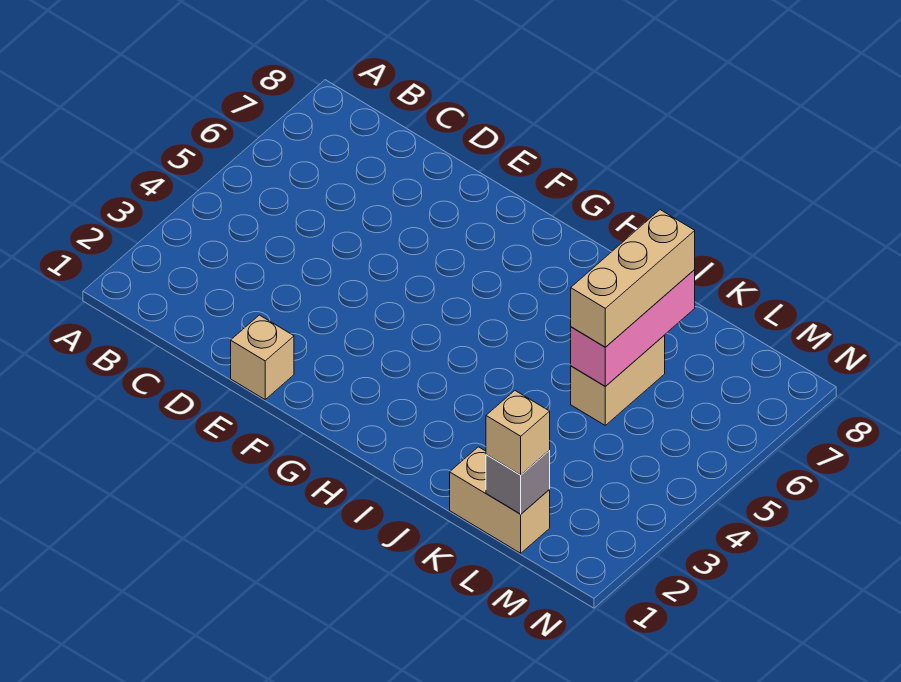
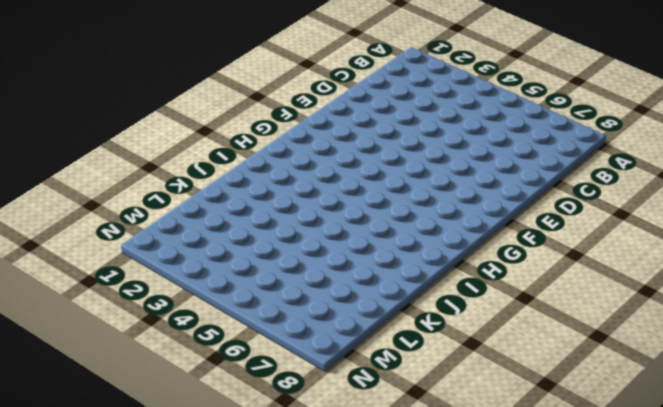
none -> tan 1x1 brick [231,315,294,399]
none -> tan 1x2 brick [450,447,550,553]

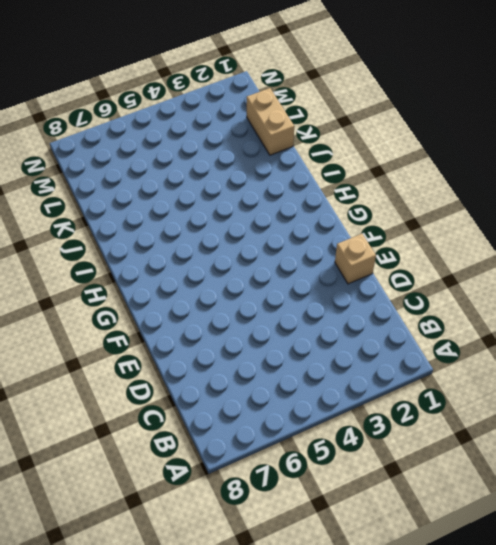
none -> tan 1x2 brick [571,336,665,425]
none -> pink 1x3 brick [571,269,695,386]

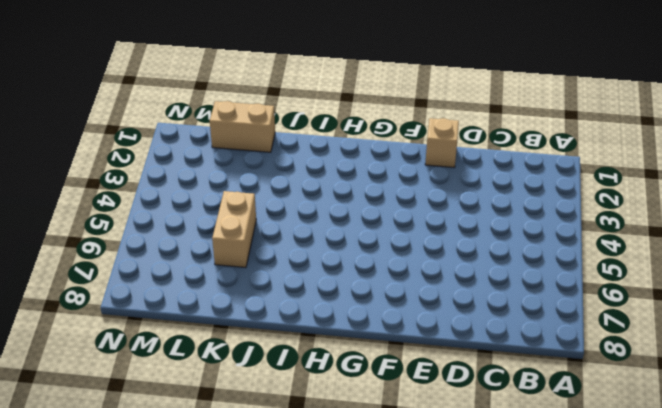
none -> pink 1x3 brick [571,269,695,386]
none -> grey 1x1 brick [486,451,550,514]

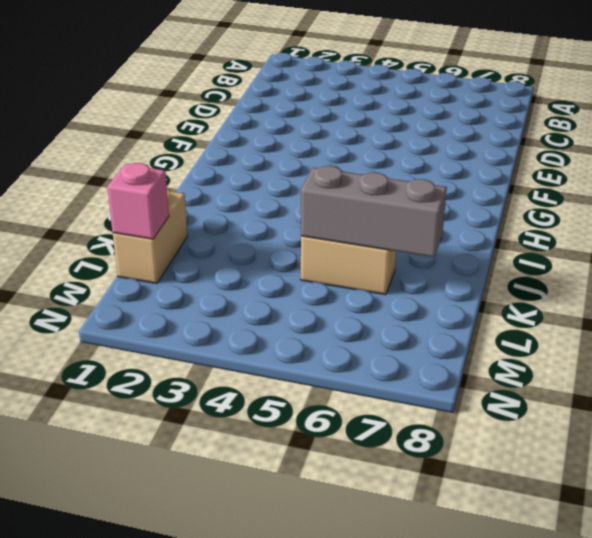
grey 1x3 brick [301,166,447,257] -> pink 1x3 brick [571,269,695,386]
pink 1x1 brick [107,163,169,239] -> grey 1x1 brick [486,451,550,514]
none -> tan 1x1 brick [231,315,294,399]
none -> tan 1x3 brick [571,210,695,347]

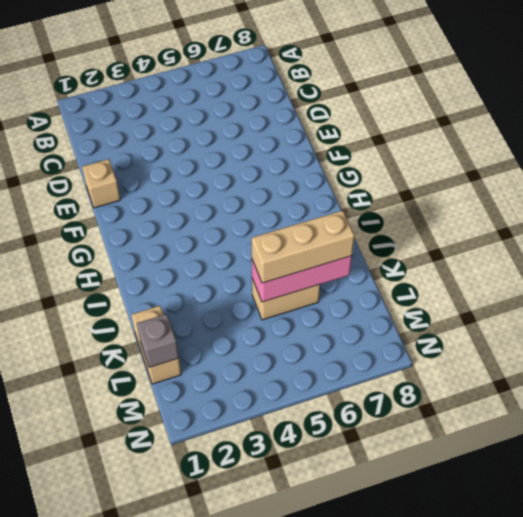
none -> tan 1x1 brick [486,391,550,475]

